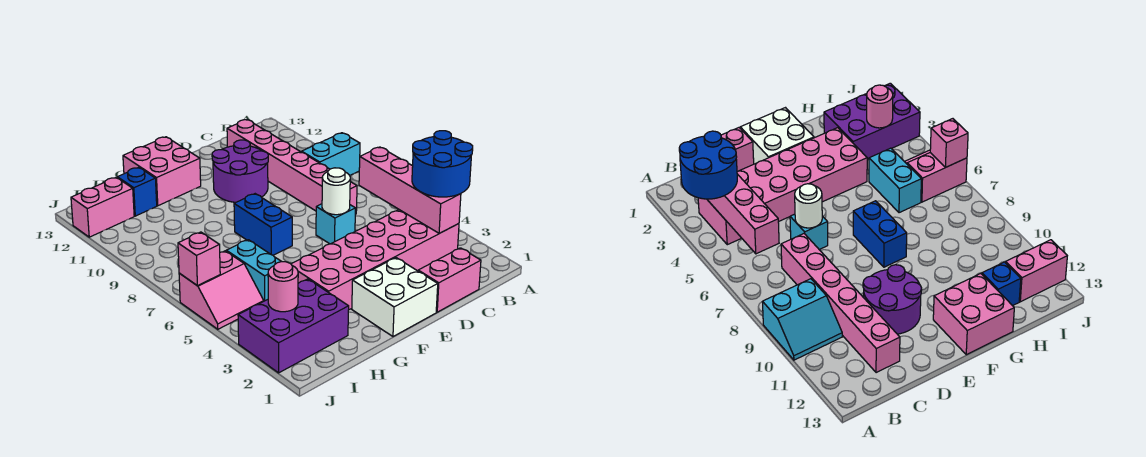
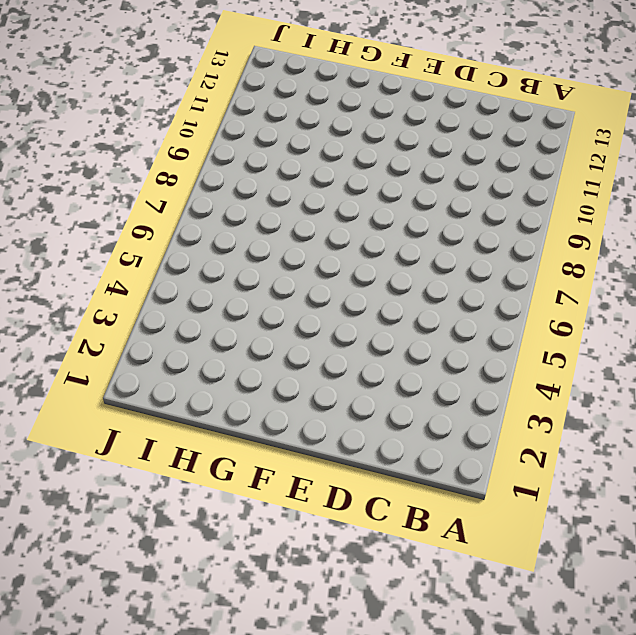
none -> cyan 2x2 slope [301,133,360,175]
none -> pink 2x6 brick [291,210,459,310]
none -> pink 1x2 brick [418,248,481,312]

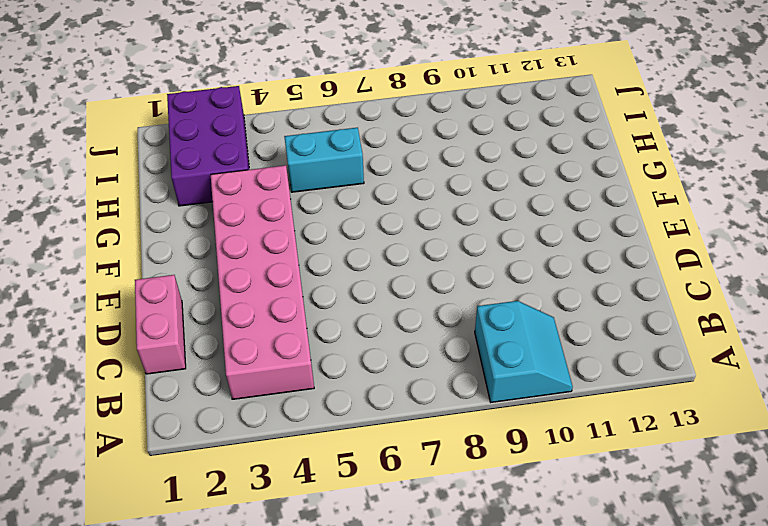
none -> pink 1x6 brick [227,120,357,214]
none -> cyan 1x1 brick [316,204,356,244]
none -> purple 2x2 round brick [212,140,268,202]

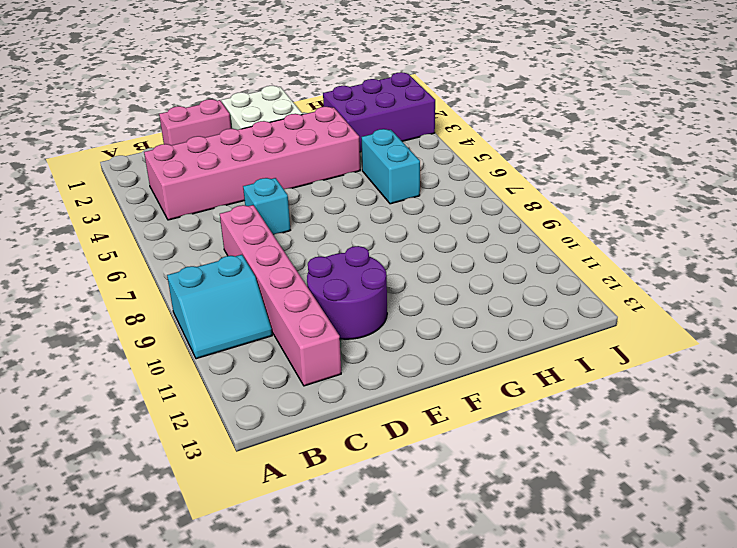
none -> blue 1x2 brick [234,194,292,255]
none -> pink 2x2 brick [123,137,201,206]
none -> blue 1x1 brick [117,167,157,216]

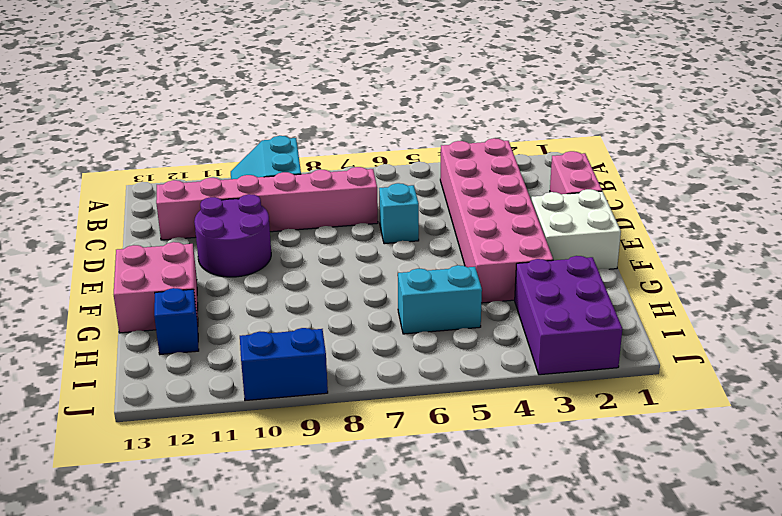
blue 1x2 brick [240,328,328,401] -> blue 1x2 brick moved to [234,194,292,255]
none -> pink 2x2 slope [179,251,264,329]
none -> pink 1x2 brick [71,177,134,237]
none -> pink 1x4 brick [359,147,461,233]

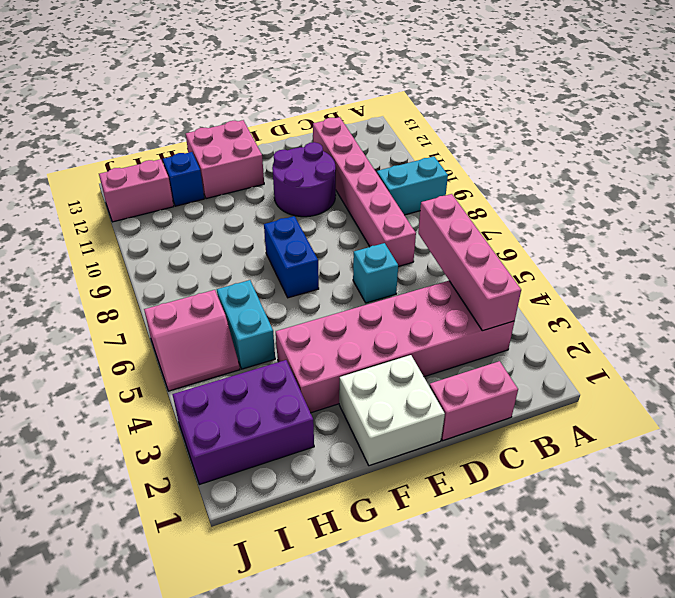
none -> white 1x1 round brick [322,168,350,215]
none -> pink 1x1 round brick [268,262,298,312]
none -> pink 1x1 brick [178,232,220,286]

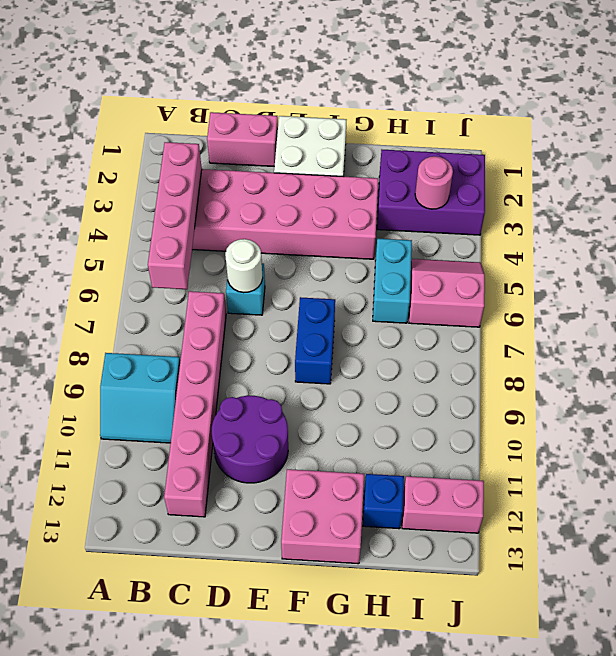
none -> pink 1x1 brick [178,232,220,286]
none -> blue 2x2 round brick [412,131,473,197]

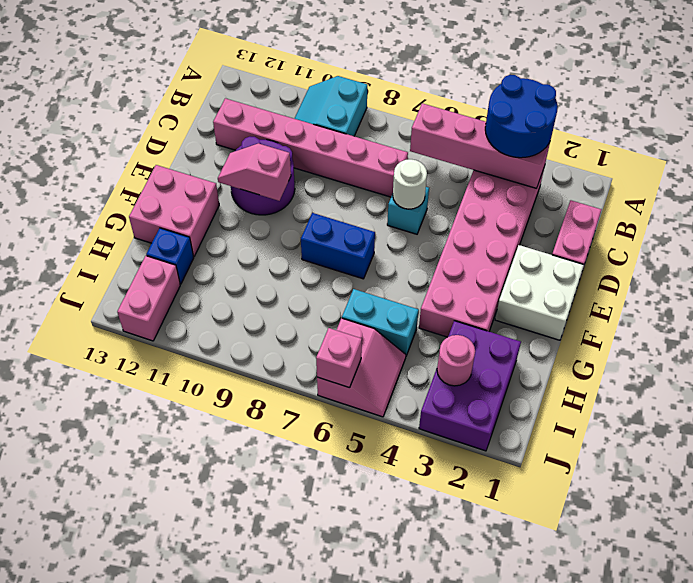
pink 1x2 slope [218,143,291,201] -> none

